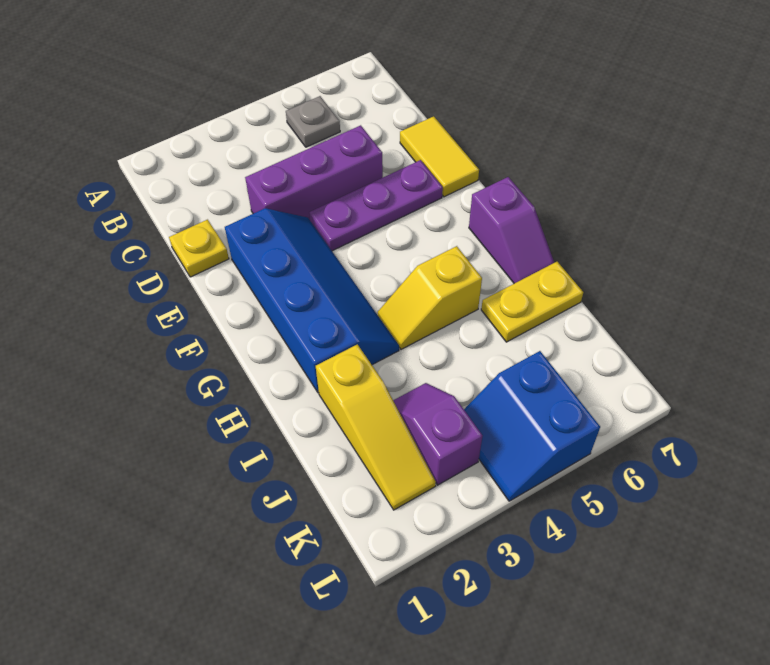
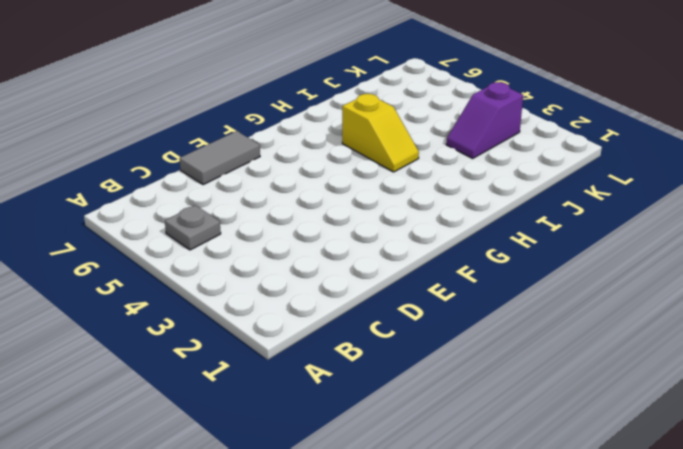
grey 1x2 tile [179,131,260,185] -> yellow 1x2 tile [400,116,479,197]
none -> yellow 1x1 plate [169,220,229,277]
none -> purple 1x3 brick [245,125,383,220]
none -> blue 2x4 slope [225,208,399,393]

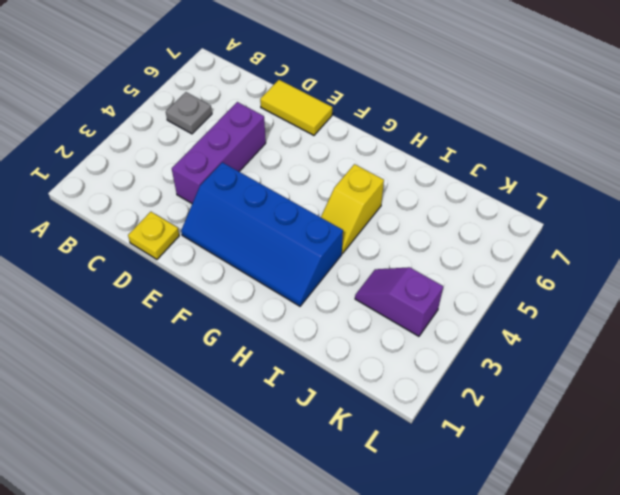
blue 2x4 slope [181,162,343,306] -> blue 2x4 slope turned to [225,208,399,393]
none -> purple 1x3 plate [309,160,443,251]
none -> purple 1x2 slope [469,177,554,283]
none -> yellow 1x3 slope [316,344,436,510]

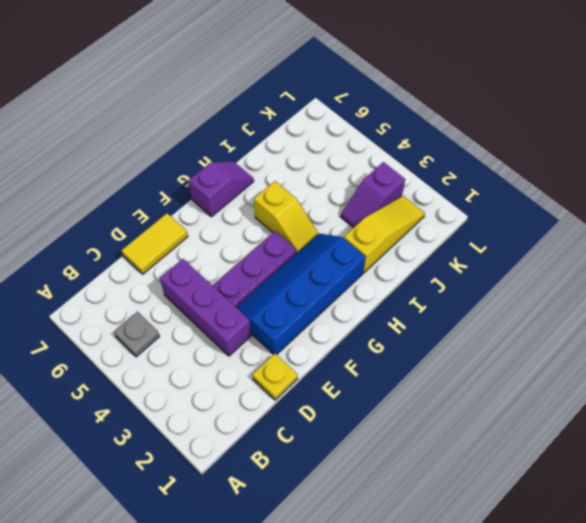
purple 1x3 plate [213,231,296,307] -> purple 1x3 plate turned to [309,160,443,251]
none -> yellow 1x2 plate [481,262,583,342]
none -> blue 2x2 slope [464,351,600,501]

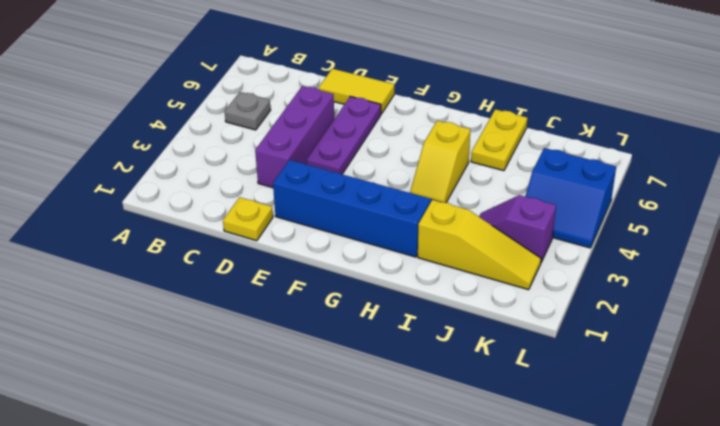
none -> purple 1x2 slope [469,177,554,283]

